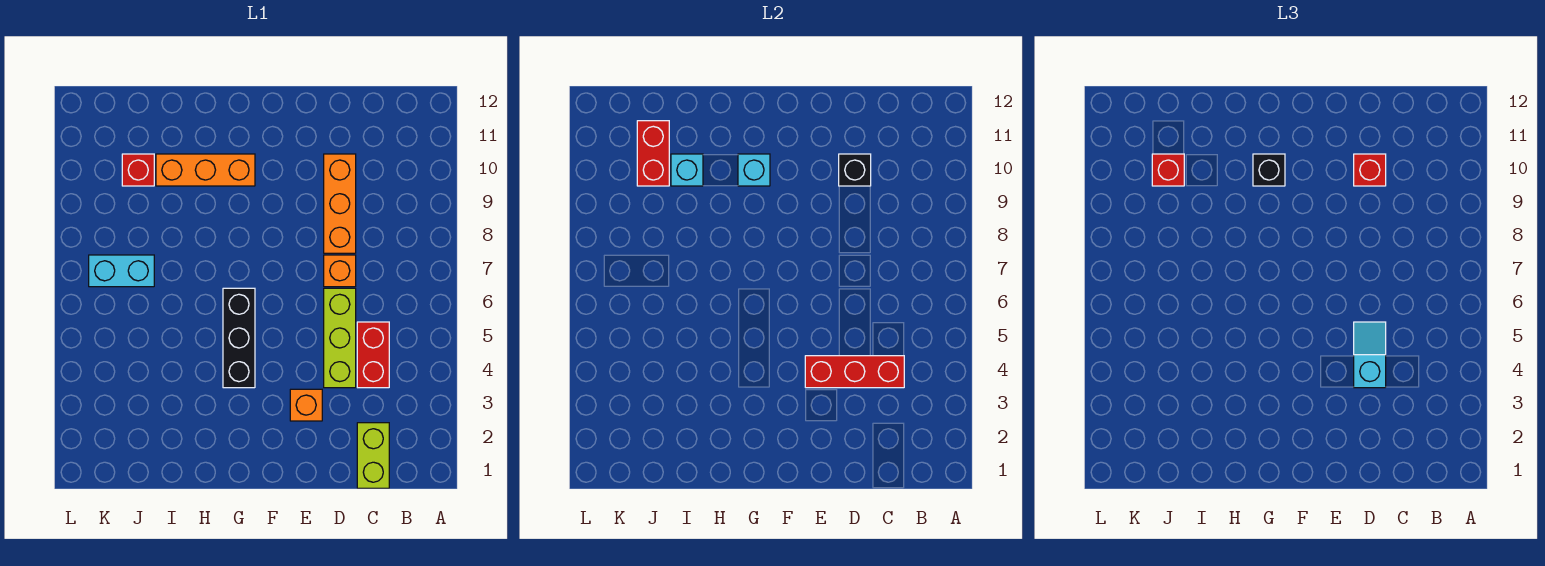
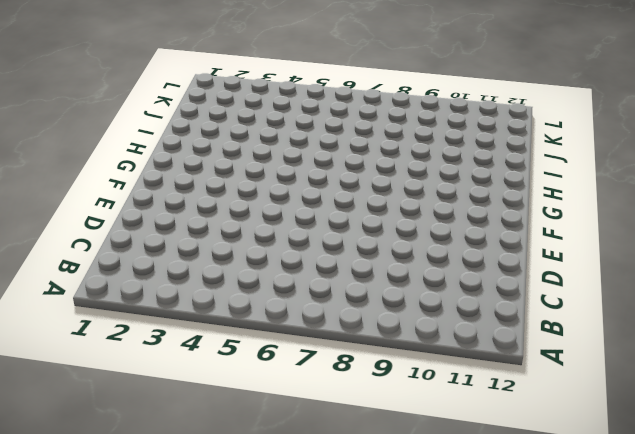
none -> lime 1x2 brick [357,423,389,488]
none -> red 1x2 brick [357,322,389,388]
none -> lime 1x3 brick [324,288,356,388]

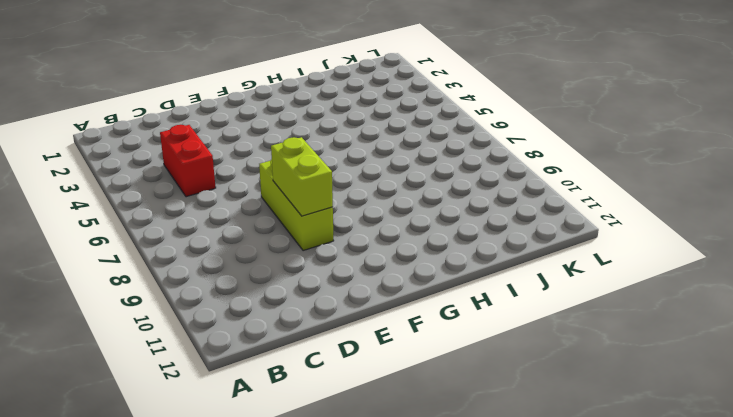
lime 1x3 brick [259,159,334,251] -> lime 1x3 brick moved to [324,288,356,388]
lime 1x2 brick [271,137,333,216] -> lime 1x2 brick moved to [357,423,389,488]
none -> orange 1x1 brick [324,255,356,287]
none -> orange 1x3 brick [324,154,356,253]
none -> orange 1x1 brick [290,389,322,421]

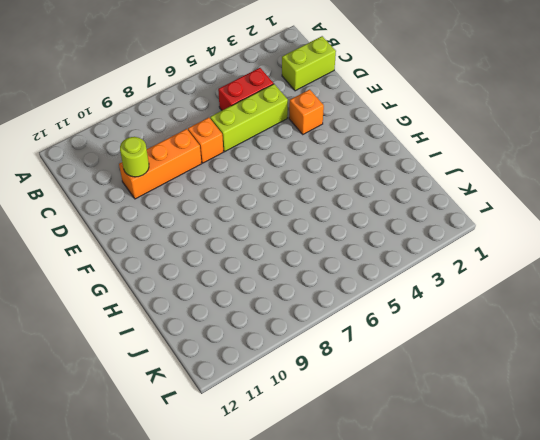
lime 1x1 round brick [120,137,149,177] -> black 1x1 brick [839,154,871,186]
none -> black 1x3 brick [223,288,255,388]
none -> orange 1x3 brick [156,154,255,186]
none -> cyan 1x2 brick [89,255,154,287]

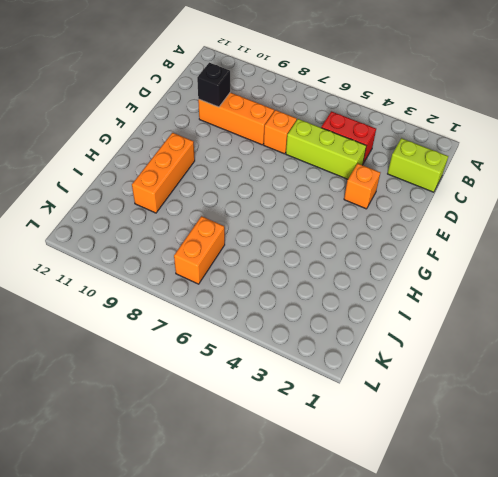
orange 1x2 brick [174,216,225,284] -> cyan 1x2 brick [89,255,154,287]
none -> black 1x3 brick [223,288,255,388]
none -> red 1x1 brick [122,154,154,186]
none -> red 1x3 brick [805,356,904,388]

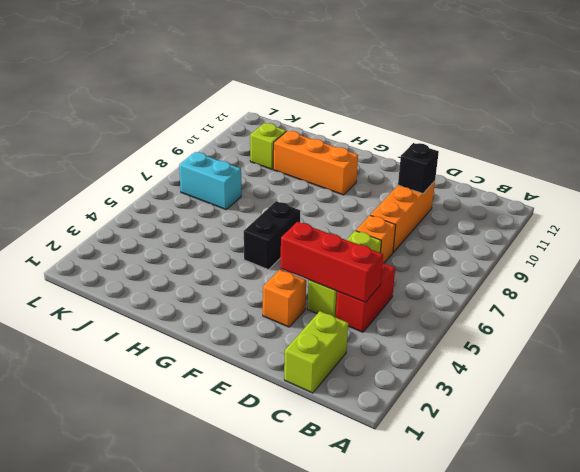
black 1x2 brick [244,201,300,270] -> black 1x3 brick [223,288,255,388]
lime 1x1 brick [250,123,286,169] -> red 1x1 brick [122,154,154,186]
none -> cyan 1x1 brick [738,154,770,186]
none -> cyan 1x1 brick [671,154,703,186]
none -> red 1x2 brick [637,121,669,186]

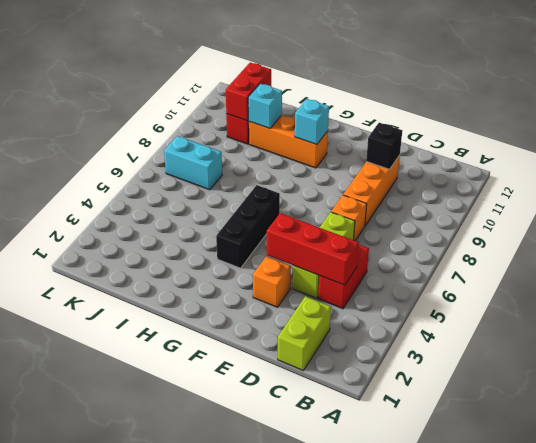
none -> cyan 1x2 slope [1354,322,1386,388]
none -> red 1x1 brick [1354,154,1386,186]
none -> black 1x1 brick [1253,154,1285,186]

